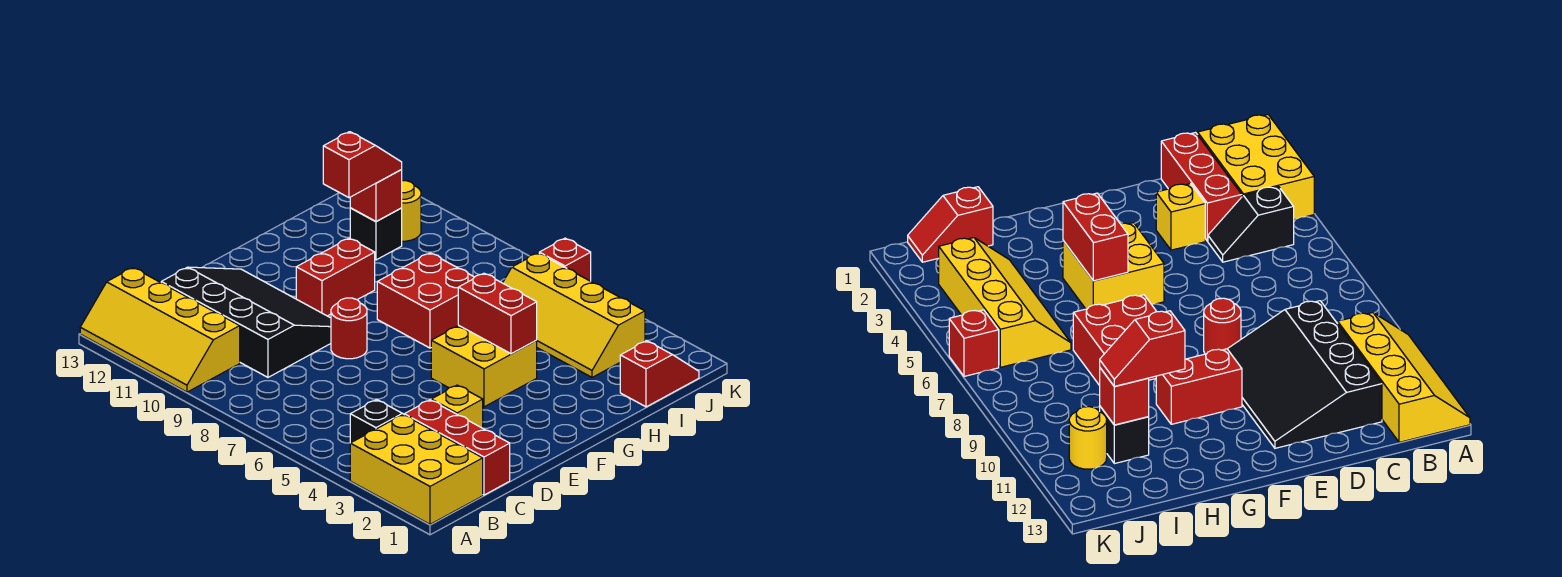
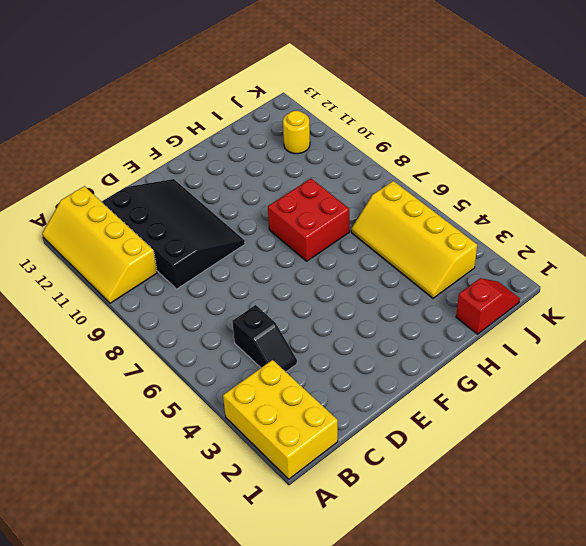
black 1x2 slope [232,305,297,372] -> black 1x2 slope turned to [350,400,404,443]
none -> red 1x3 brick [404,400,510,495]
none -> yellow 1x1 brick [431,385,483,428]
none -> red 1x1 round brick [331,298,367,359]

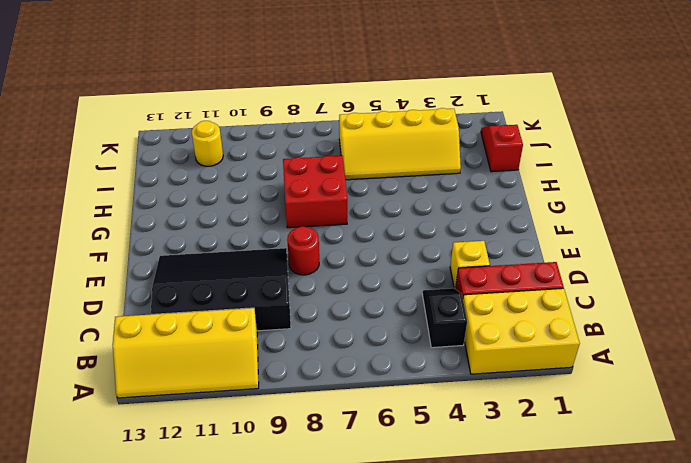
none -> yellow 2x2 brick [431,325,537,407]
none -> red 1x2 brick [296,238,375,316]
none -> black 1x1 brick [350,208,402,260]

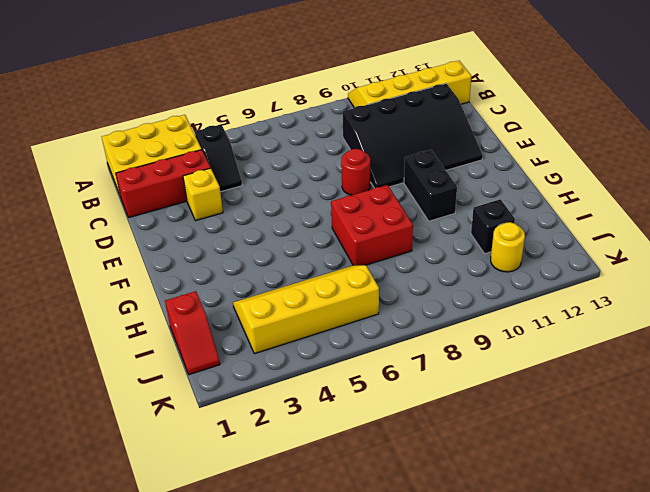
black 1x2 brick [404,150,457,221] -> red 1x2 brick [296,238,375,316]
none -> yellow 2x2 brick [431,325,537,407]
none -> red 1x1 brick [539,238,591,281]
none -> red 1x2 brick [458,273,537,354]

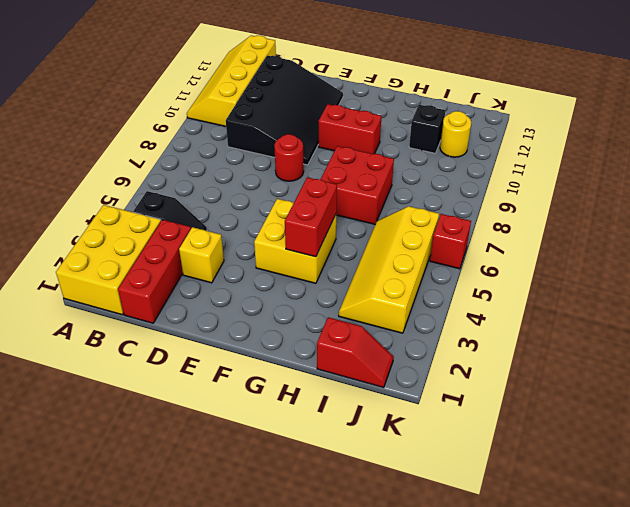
none -> red 1x1 brick [350,170,402,222]
none -> red 1x2 slope [323,132,402,198]

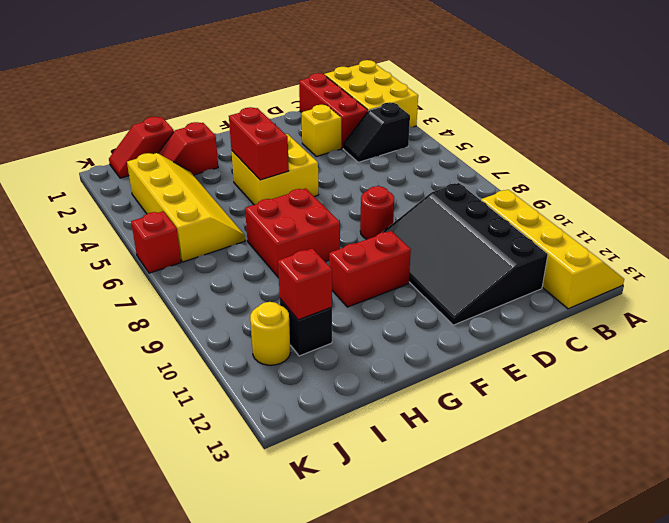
red 1x2 slope [158,122,218,175] -> red 1x2 slope moved to [323,132,402,198]

